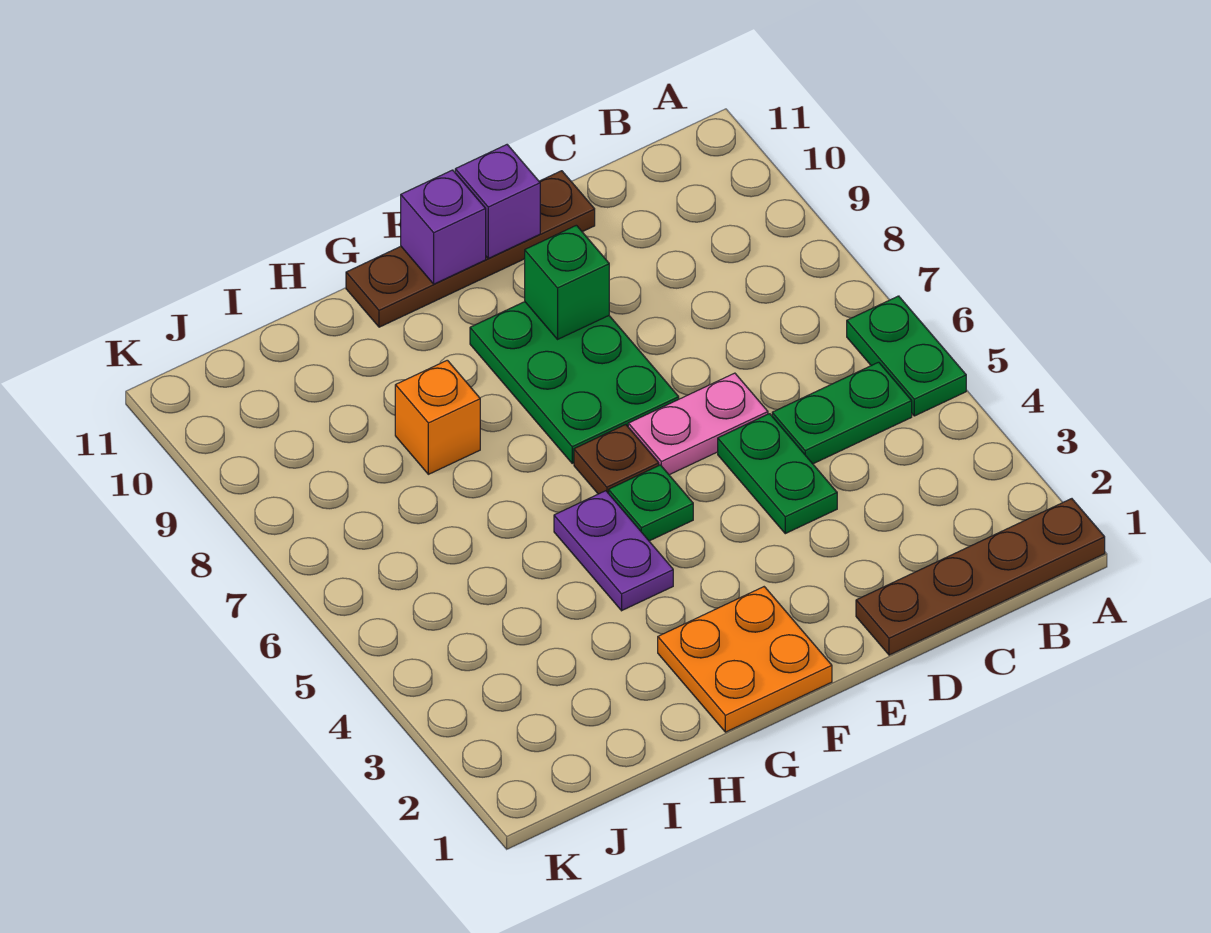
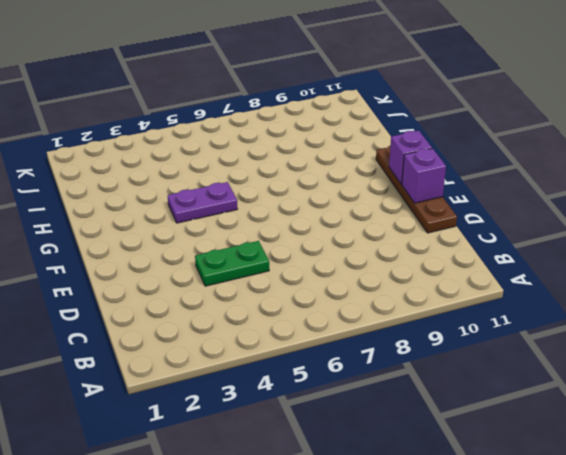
none -> brown 1x4 plate [856,499,1105,655]
none -> green 1x2 plate [847,296,966,416]
none -> green 1x2 plate [772,362,912,464]

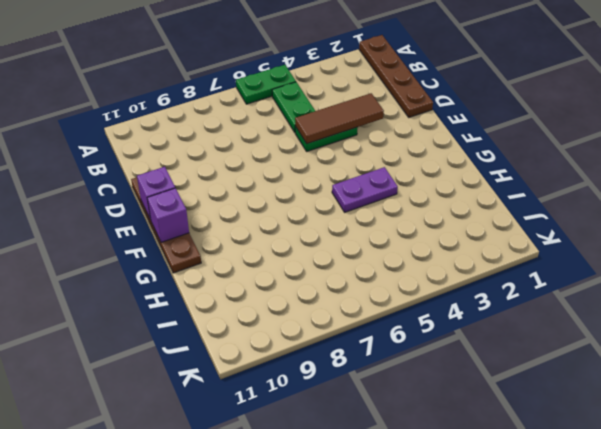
brown 1x3 tile [295,93,384,144] -> none
none -> pink 1x2 plate [628,373,768,475]
none -> green 2x3 plate [470,302,679,463]
none -> orange 2x2 plate [658,587,832,732]

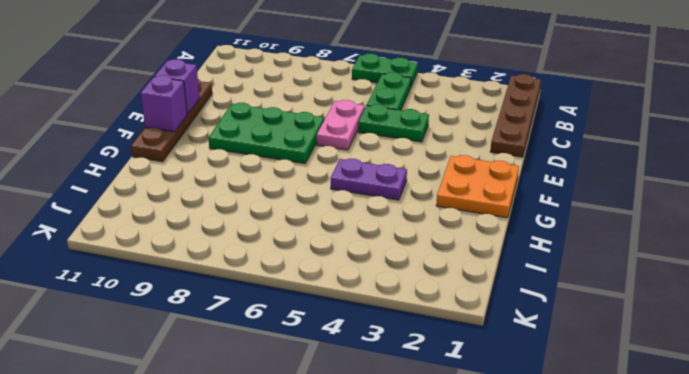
none -> green 1x1 plate [609,465,693,541]
none -> brown 1x1 plate [574,425,659,494]
none -> orange 1x1 brick [395,360,480,474]

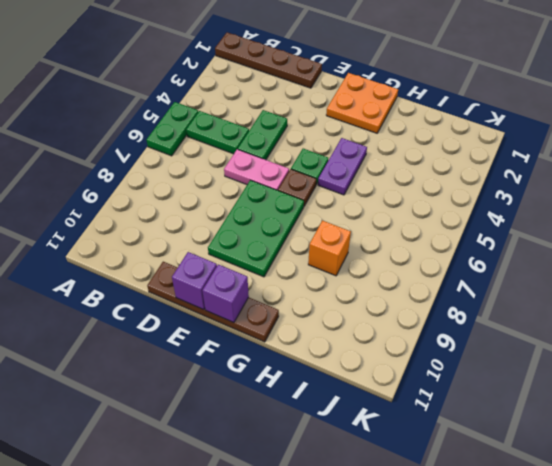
none -> green 1x1 brick [525,225,609,339]

